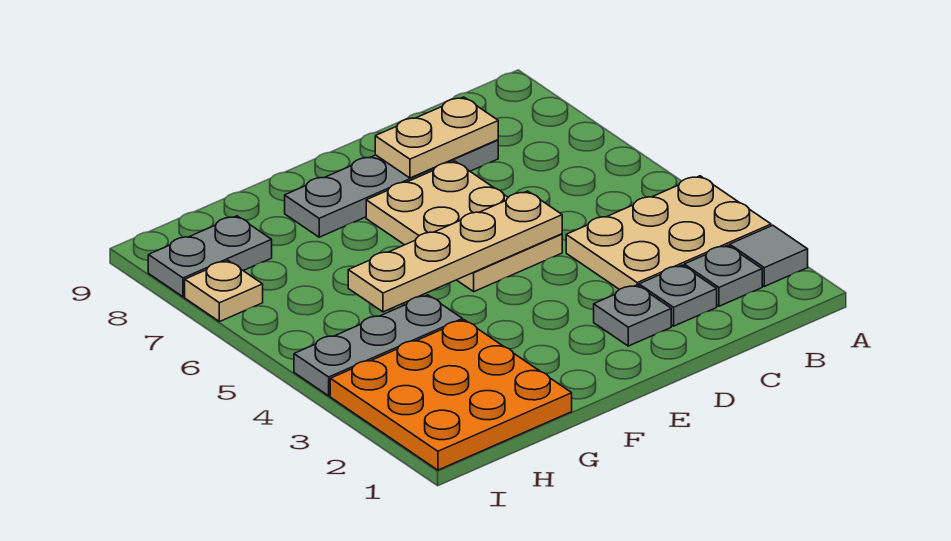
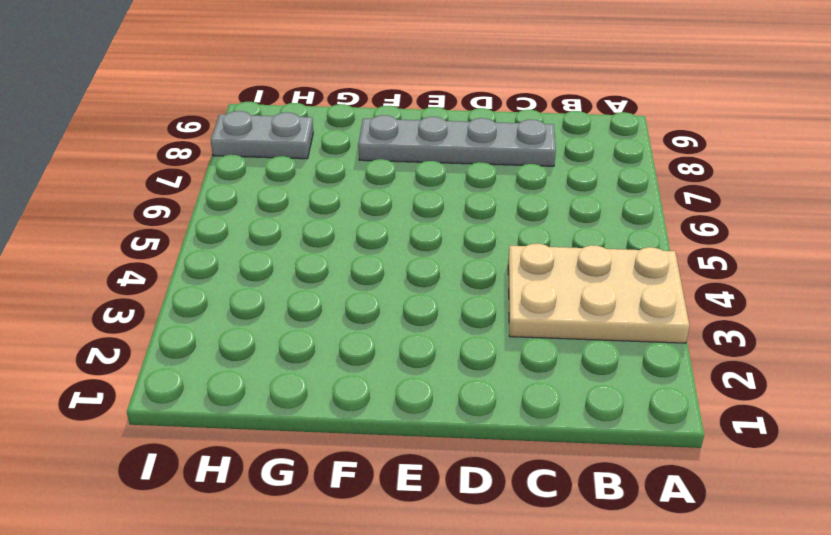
none -> grey 1x1 tile [730,225,808,286]
none -> grey 1x1 plate [684,245,762,306]
none -> grey 1x1 plate [639,265,717,326]

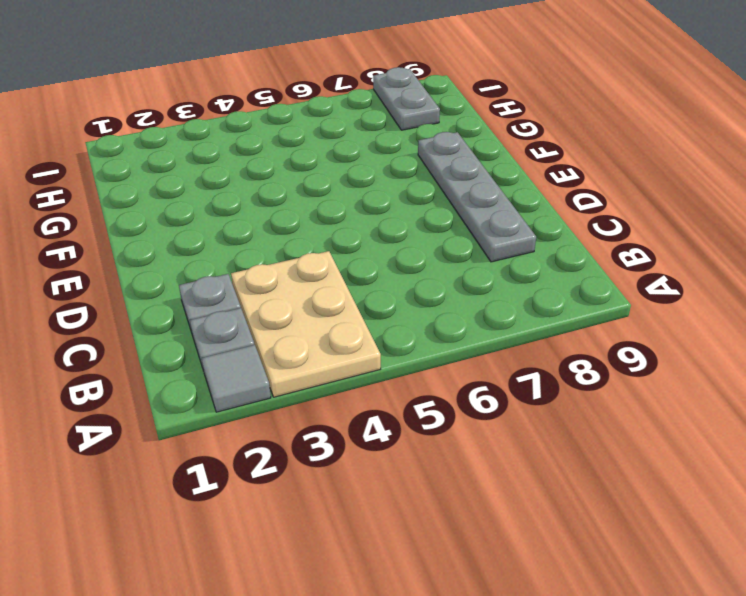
none -> grey 1x1 plate [594,285,671,346]
none -> tan 2x3 plate [366,161,562,291]
none -> orange 3x3 plate [330,320,572,470]

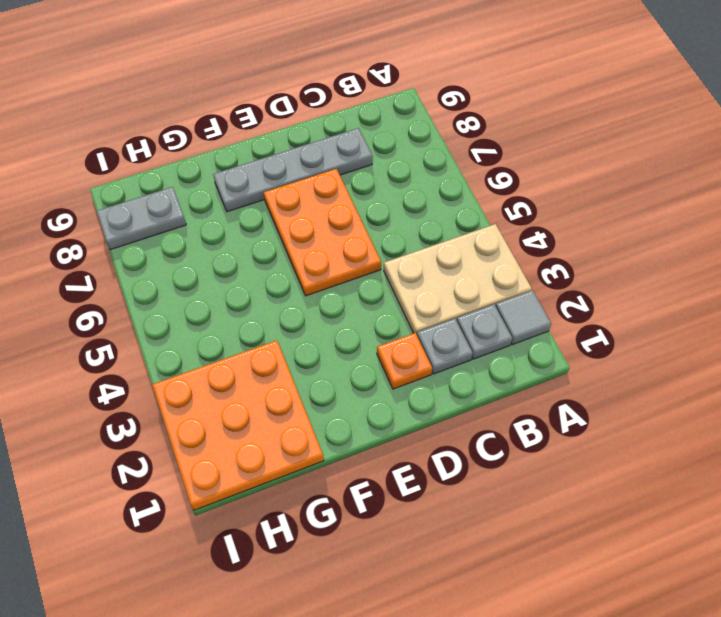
orange 1x1 plate [377,333,432,389] -> grey 1x1 plate [594,285,671,346]
orange 2x3 plate [264,169,381,296] -> tan 2x3 plate [366,161,562,291]
none -> grey 1x3 plate [294,295,463,396]
none -> tan 1x1 plate [185,261,263,322]
none -> tan 1x2 plate [375,97,498,178]

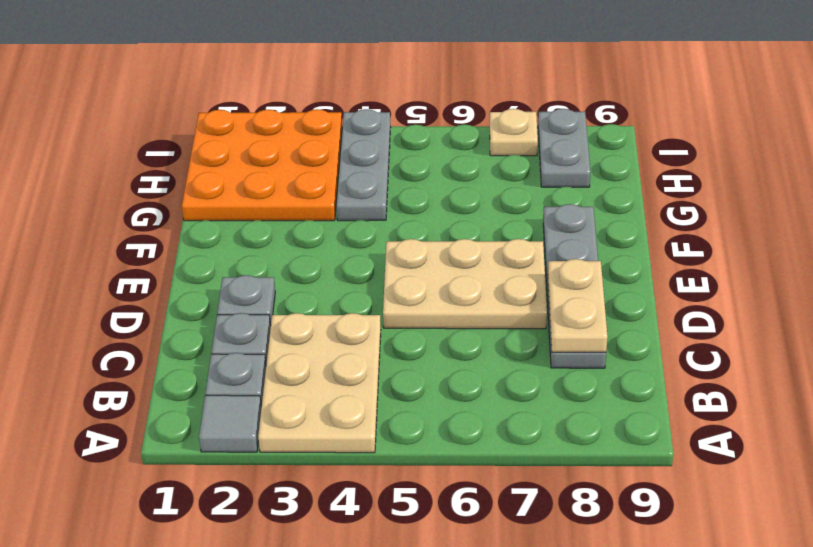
none -> tan 1x4 plate [348,191,562,312]

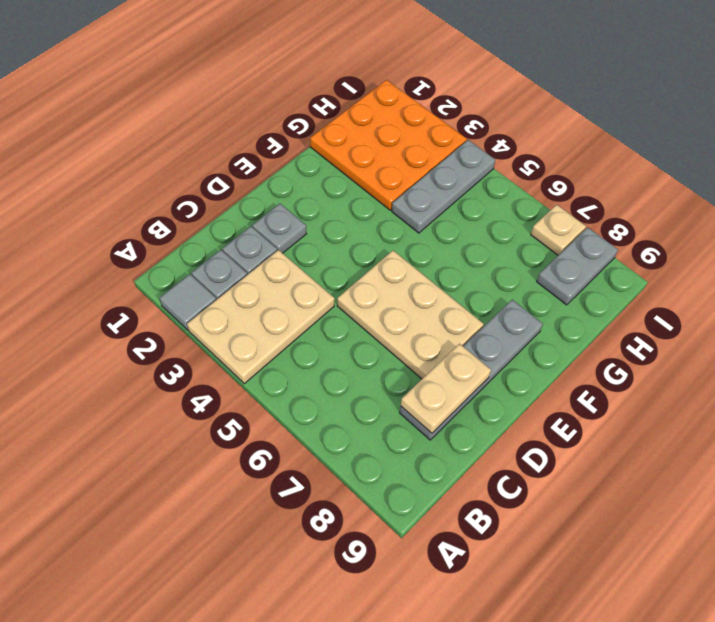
none -> tan 1x4 plate [348,191,562,312]

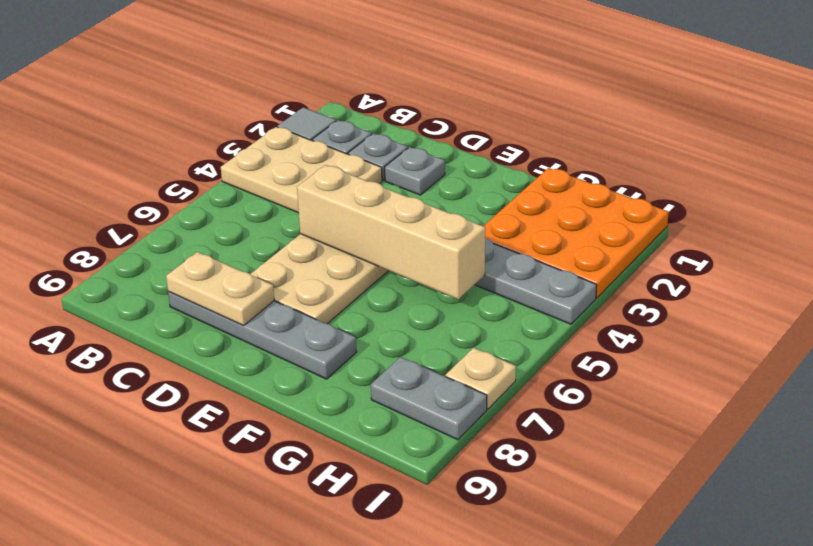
tan 1x4 brick [297,165,485,299] -> tan 1x4 plate [348,191,562,312]

